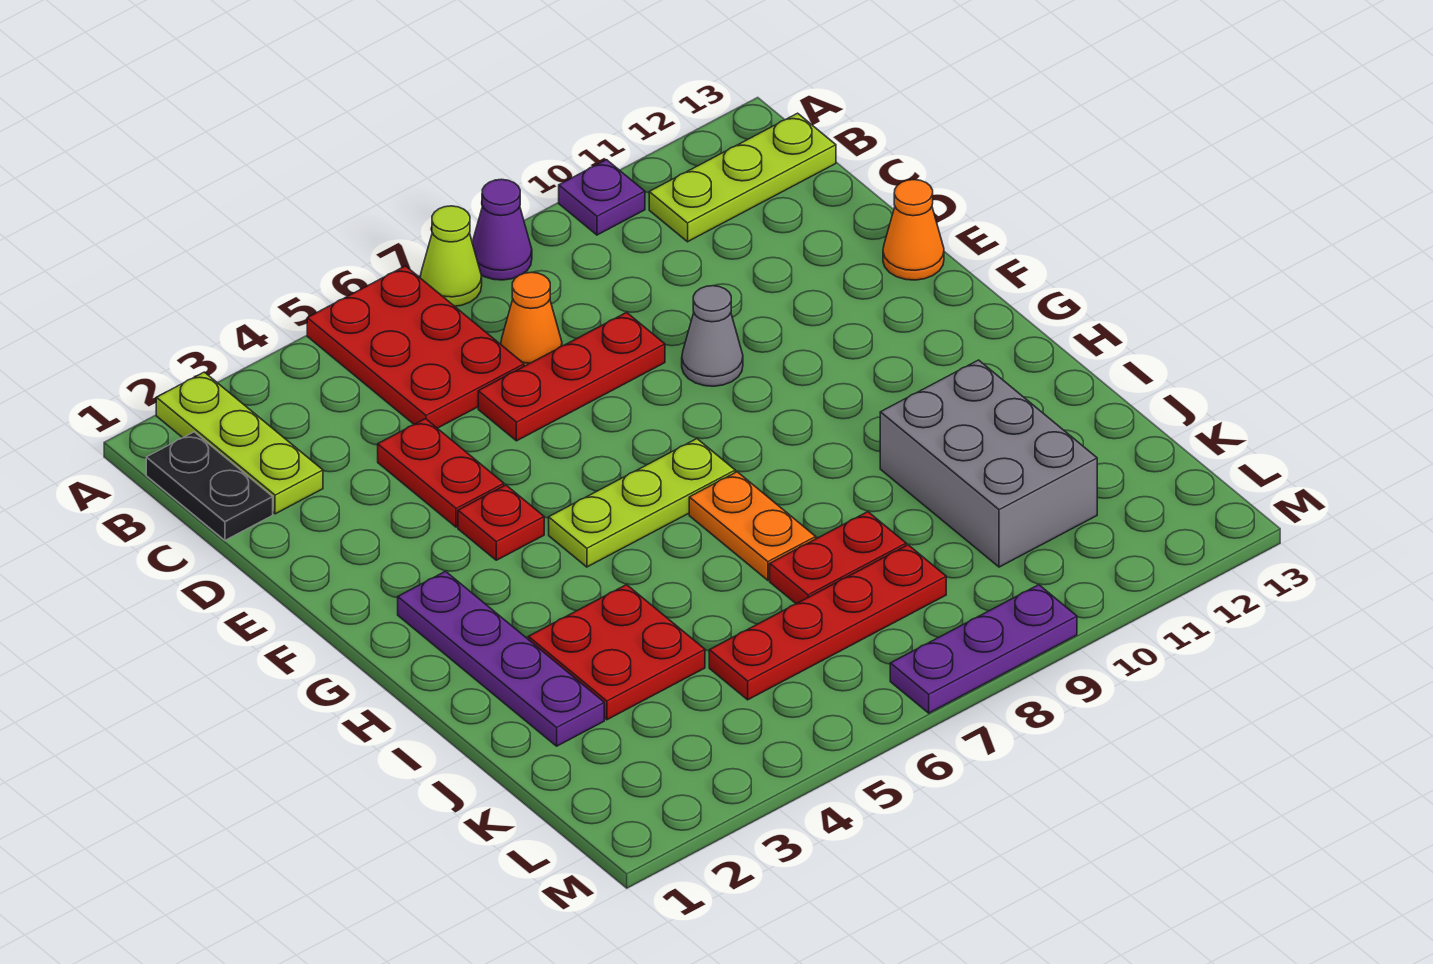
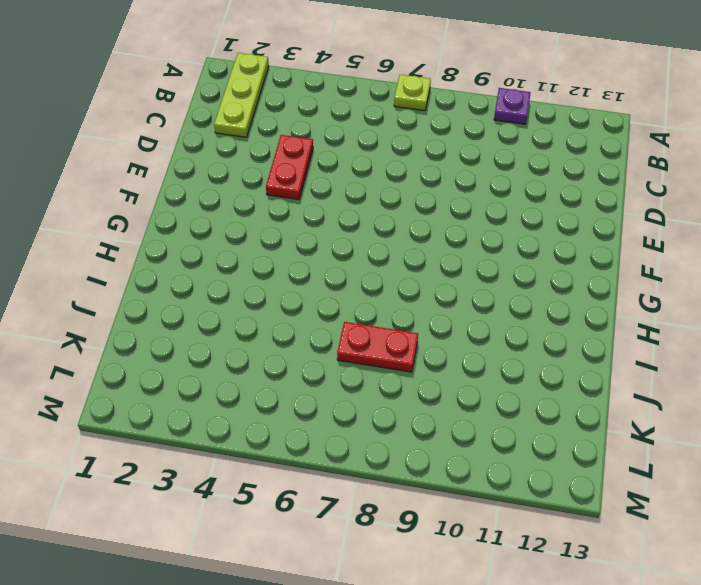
lime 1x1 plate [394,75,431,111] -> lime 1x1 cone [420,206,482,306]
none -> red 2x3 plate [307,266,524,428]
none -> purple 1x1 cone [472,179,532,280]
none -> black 1x2 plate [146,432,273,540]

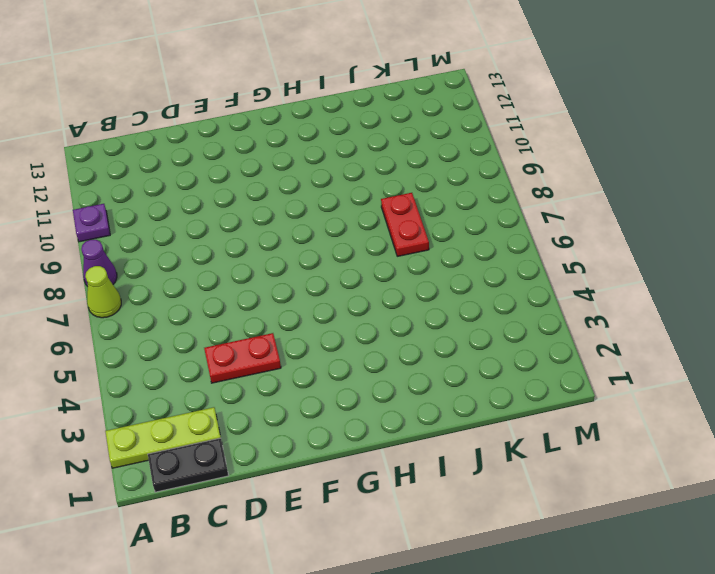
none -> red 2x3 plate [307,266,524,428]
none -> lime 1x3 plate [649,113,836,242]
none -> orange 1x1 cone [501,272,562,366]

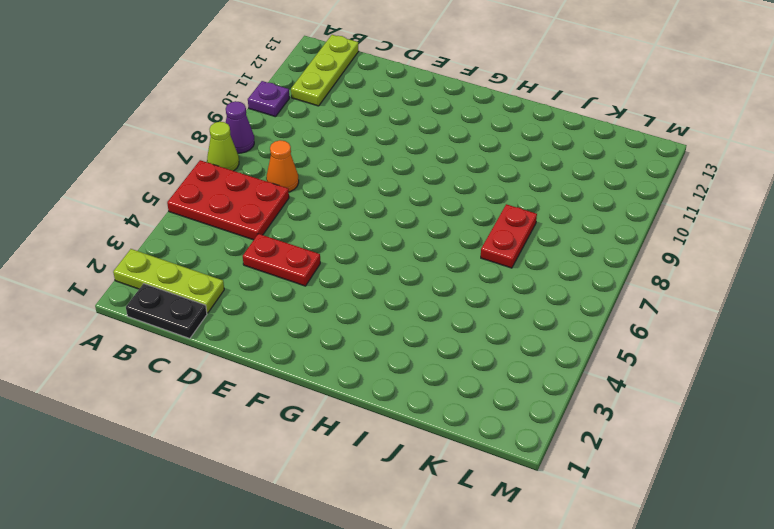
none -> red 1x3 plate [478,312,665,441]
none -> grey 1x1 cone [682,286,743,386]
none -> orange 1x1 cone [883,180,944,280]

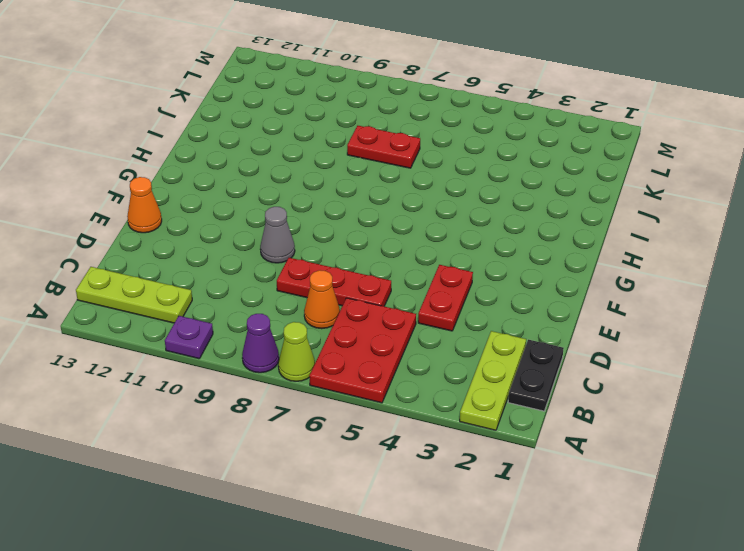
none -> red 1x1 plate [458,485,544,560]
none -> purple 1x4 plate [398,571,604,746]
none -> lime 1x3 plate [549,439,735,567]

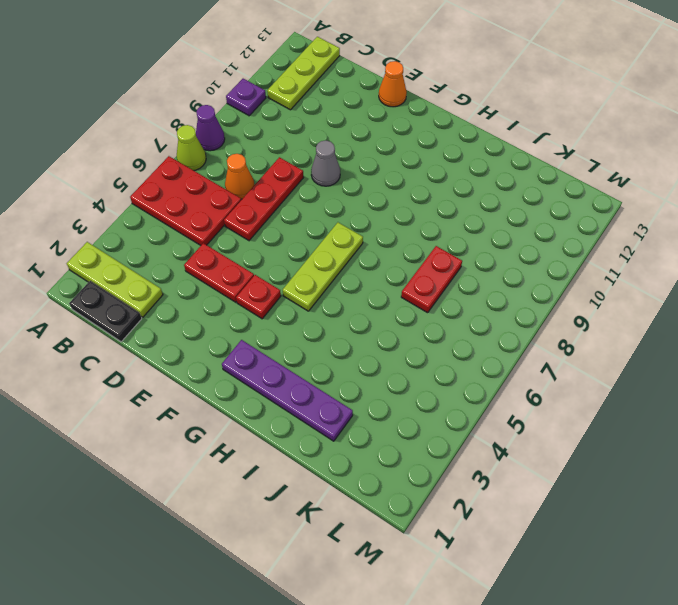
none -> orange 1x2 plate [689,472,816,580]
none -> red 2x2 plate [528,585,705,720]
none -> grey 2x3 brick [880,360,1097,567]

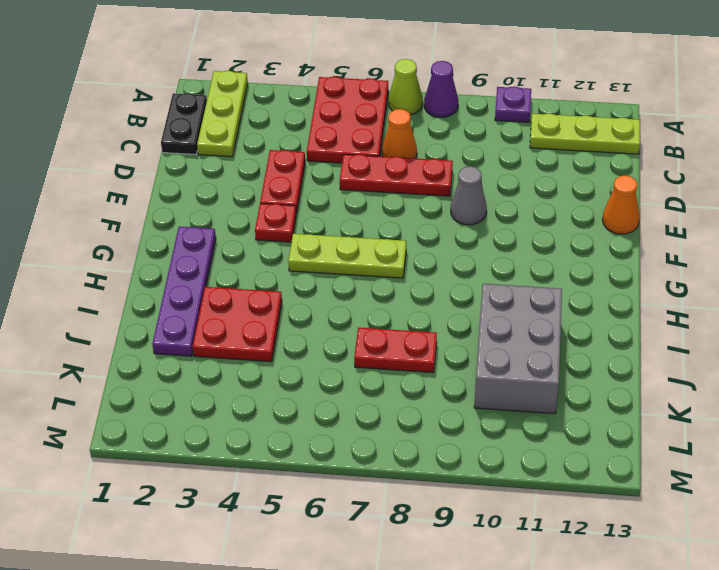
none -> orange 1x2 plate [689,472,816,580]
none -> red 1x4 plate [709,545,946,700]
none -> purple 1x3 plate [890,585,1077,713]

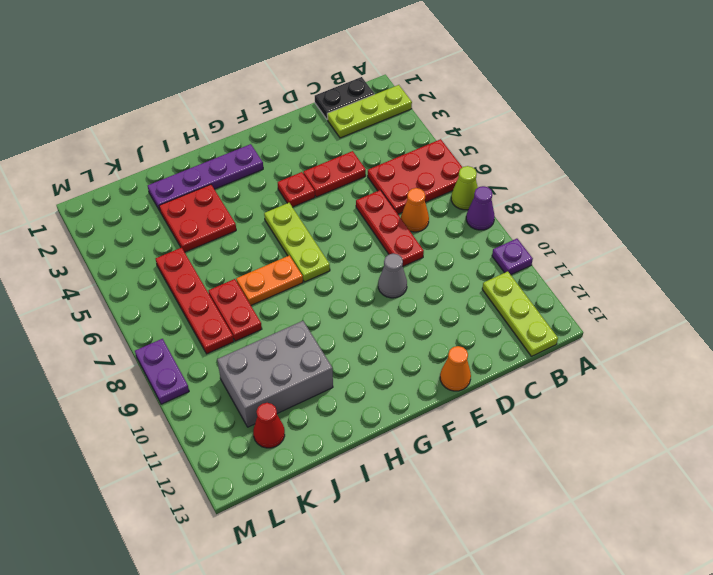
red 1x1 cone [253,403,285,448] -> none
purple 1x2 plate [135,339,189,404] -> purple 1x3 plate [890,585,1077,713]

